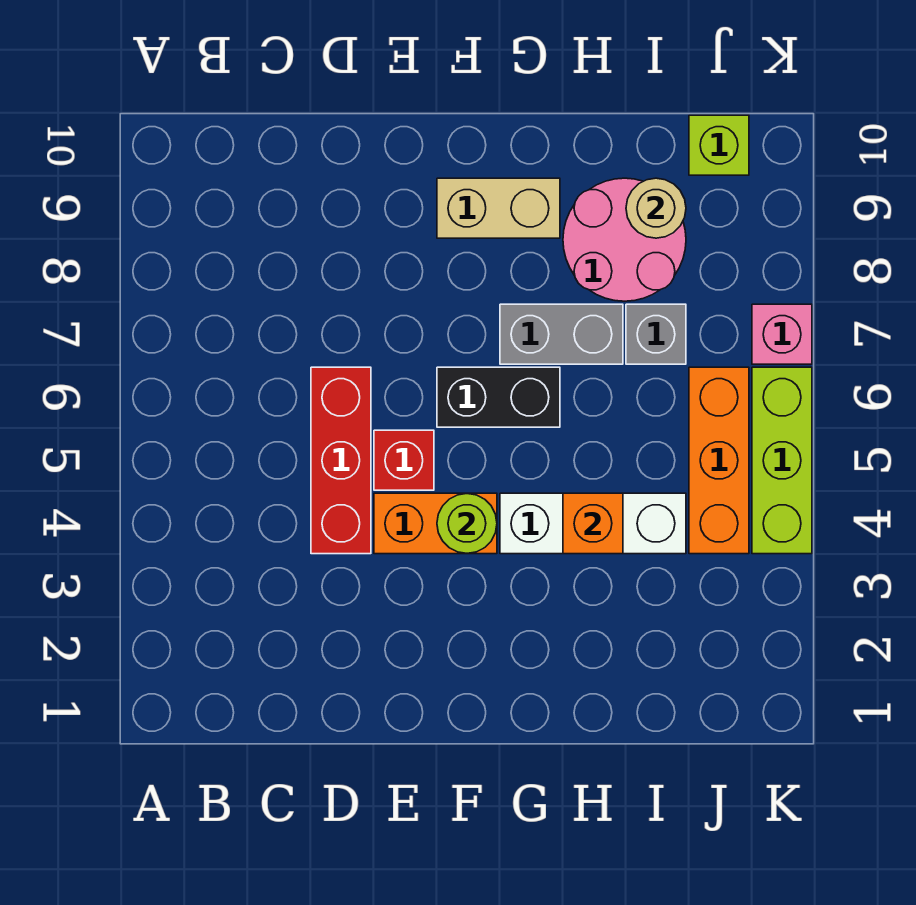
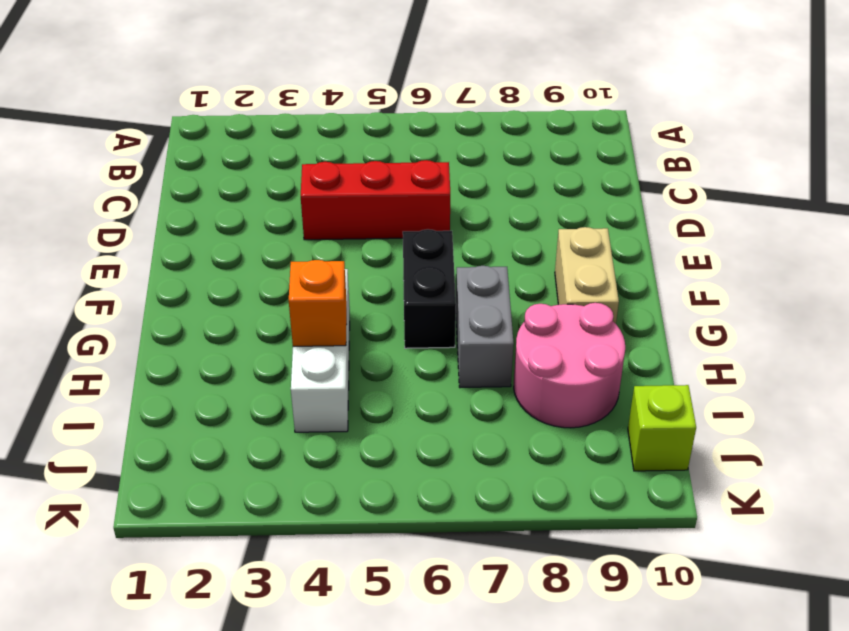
none -> orange 1x2 brick [374,493,497,554]
none -> red 1x1 brick [374,430,434,490]
none -> grey 1x1 brick [626,304,686,364]

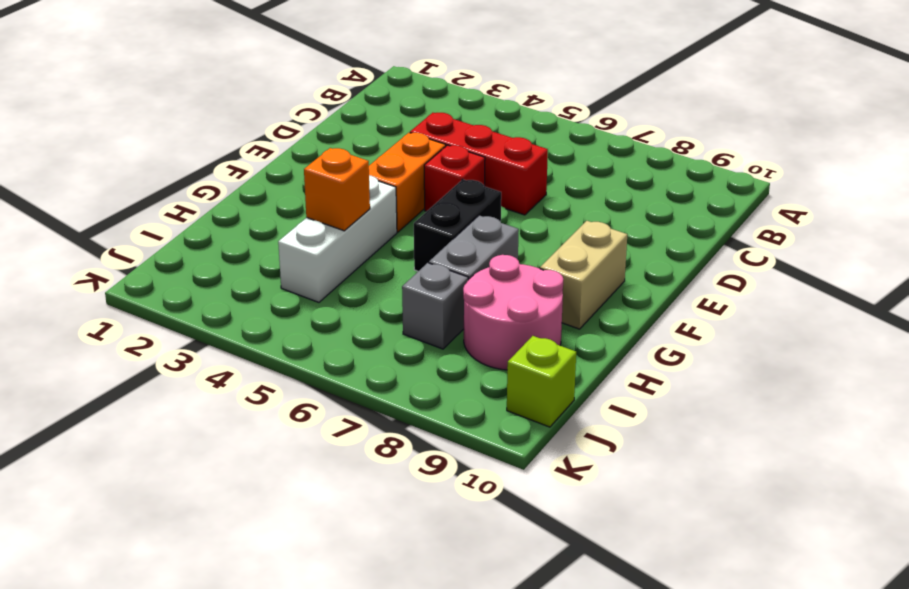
none -> orange 1x3 brick [689,367,749,554]
none -> lime 1x3 brick [752,367,812,554]
none -> pink 1x1 brick [752,304,812,364]

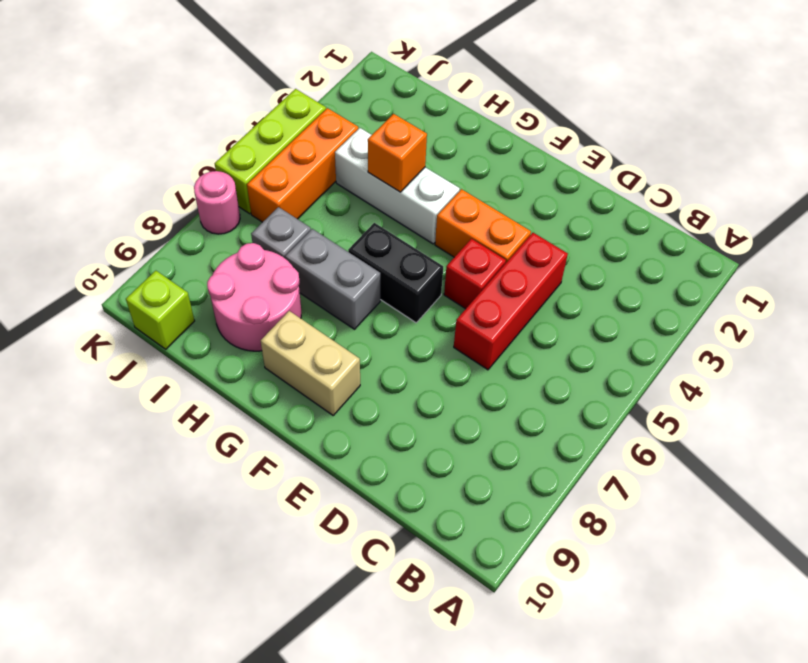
pink 1x1 round brick [194,171,240,234] -> pink 1x1 brick [752,304,812,364]
none -> lime 1x1 round brick [437,494,497,553]
none -> tan 1x1 round brick [626,178,686,238]

